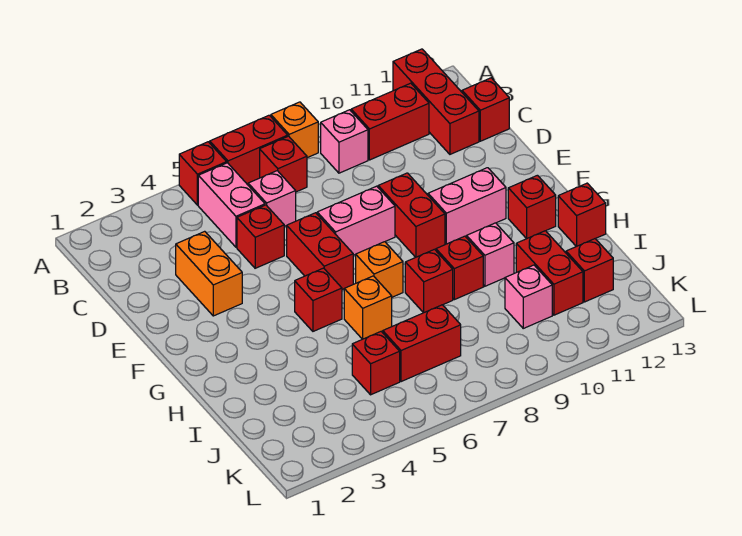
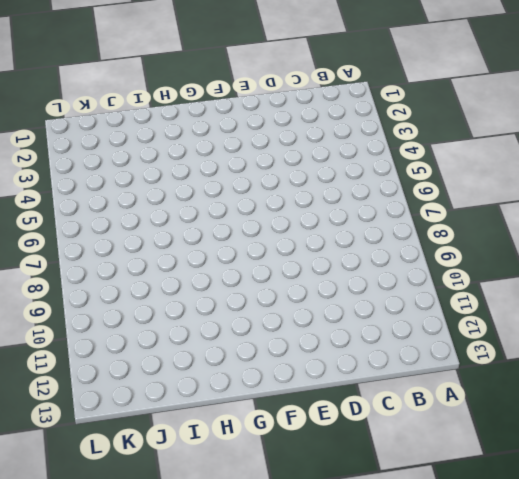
none -> red 1x1 brick [179,142,227,205]
none -> red 1x2 brick [210,115,288,184]
none -> orange 1x1 brick [271,102,318,158]

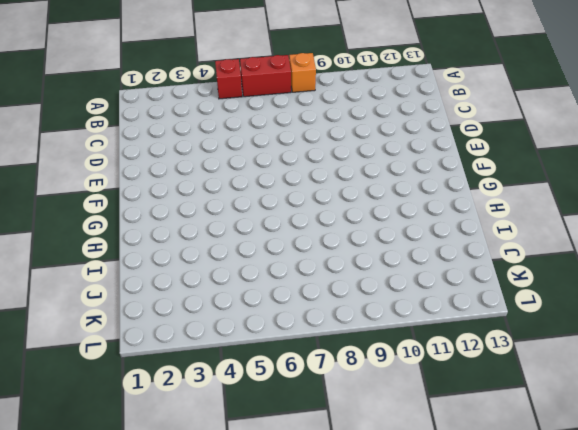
none -> red 1x3 brick [393,49,479,154]
none -> pink 1x2 brick [198,163,265,247]
none -> red 1x1 brick [260,136,307,192]

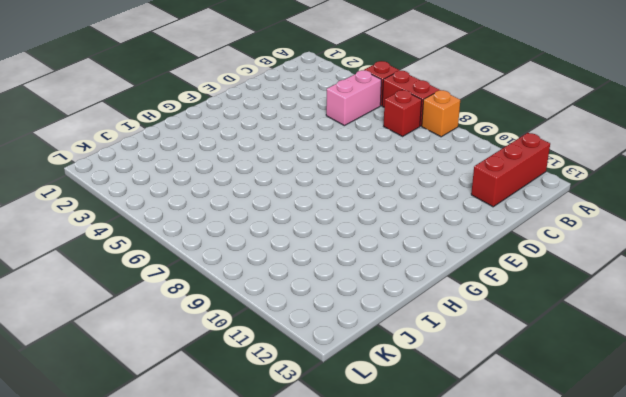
none -> pink 1x1 brick [321,110,368,173]
none -> red 1x2 brick [351,83,429,160]
none -> pink 1x1 brick [248,171,296,226]

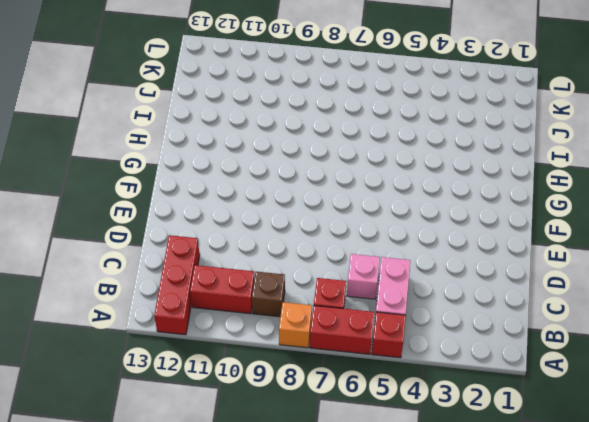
brown 1x1 brick [252,272,285,317] -> pink 1x1 brick [321,110,368,173]
none -> red 1x1 brick [462,78,509,141]
none -> orange 1x2 brick [176,231,242,316]
none -> red 1x1 brick [237,205,284,268]

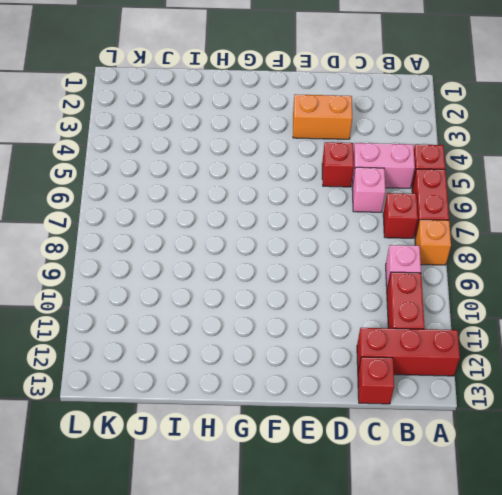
none -> red 1x2 brick [287,213,353,289]
none -> pink 1x2 brick [317,186,395,255]
none -> red 1x2 brick [378,173,445,257]

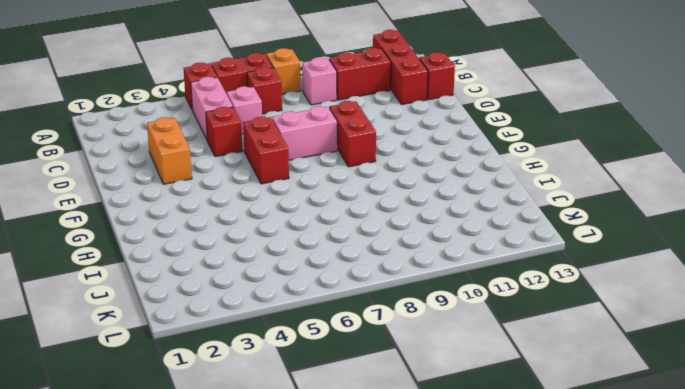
none -> pink 1x2 brick [428,168,506,244]
none -> red 1x1 brick [295,268,342,331]
none -> orange 1x1 brick [356,242,403,297]

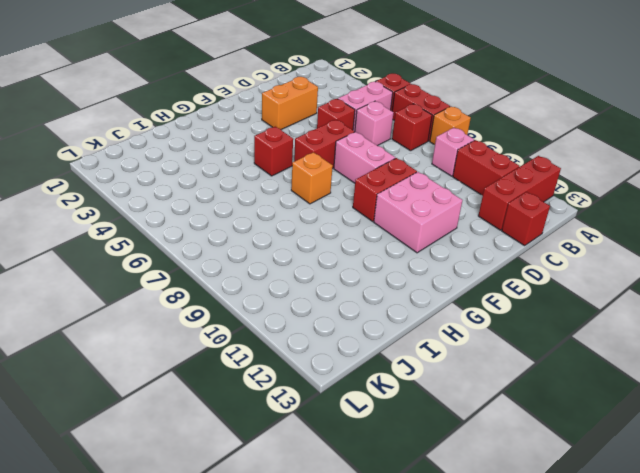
pink 2x2 brick [374,172,463,253] -> pink 1x2 brick [428,168,506,244]
none -> red 1x1 brick [508,175,556,239]
none -> orange 1x1 brick [344,276,392,339]
none -> red 1x1 brick [405,249,453,313]

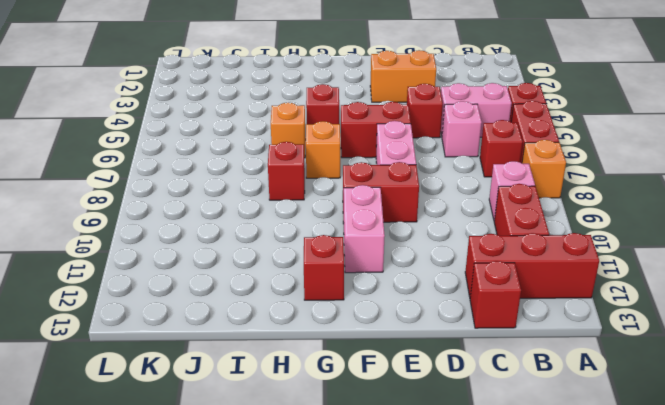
none -> red 1x1 brick [436,236,483,300]
none -> pink 1x1 brick [466,223,514,286]
none -> red 1x1 brick [558,183,606,246]

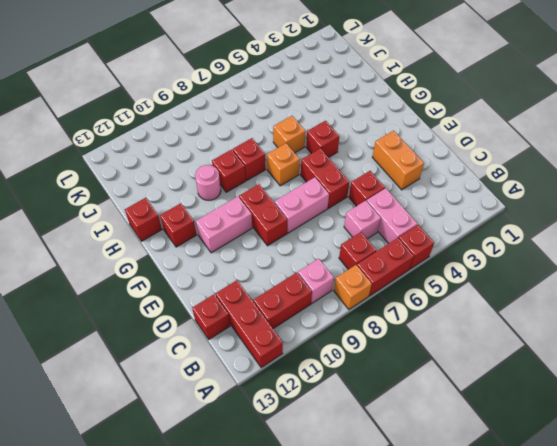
pink 1x1 round brick [195,165,221,200] -> pink 1x1 brick [466,223,514,286]
none -> red 1x2 brick [516,231,583,315]
none -> red 1x1 brick [352,331,400,395]
none -> red 1x2 brick [383,305,461,382]

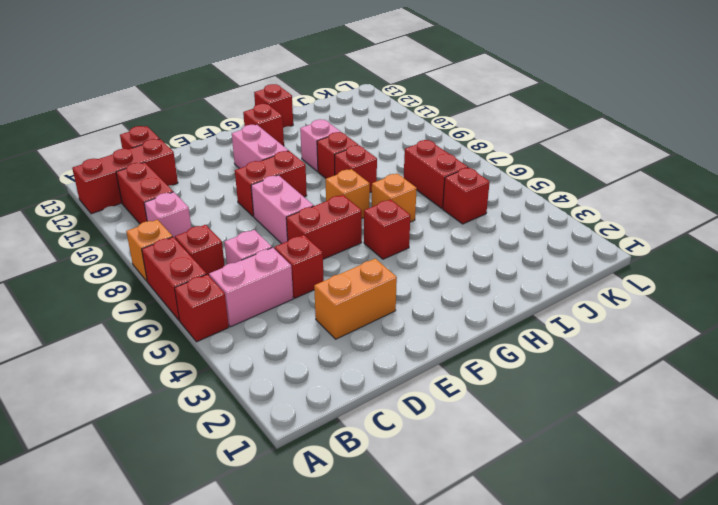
none -> red 1x2 brick [516,231,583,315]
none -> pink 1x1 brick [505,265,552,328]
none -> red 1x1 brick [566,239,613,302]

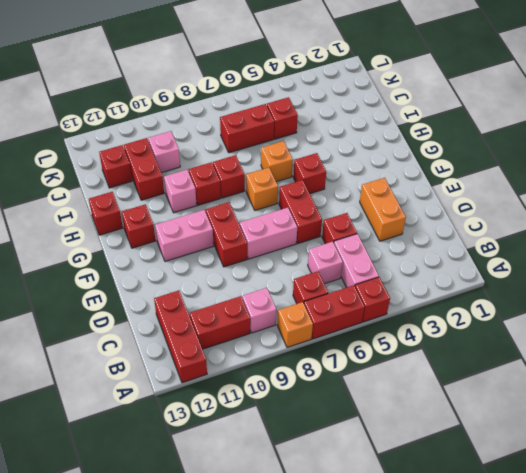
none -> red 1x1 brick [462,78,509,141]

